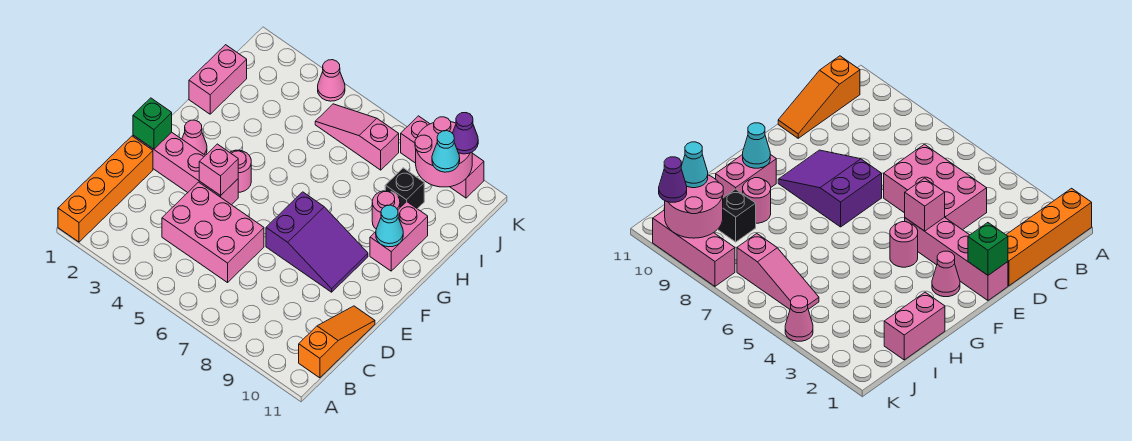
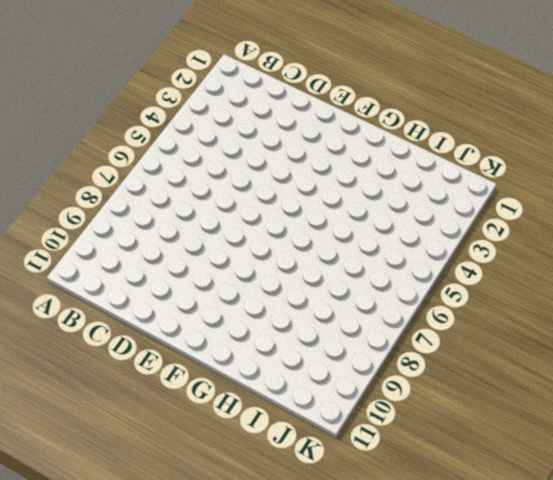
none -> orange 1x4 brick [58,136,153,242]
none -> orange 1x3 slope [299,306,375,378]
none -> pink 2x3 brick [162,182,264,283]

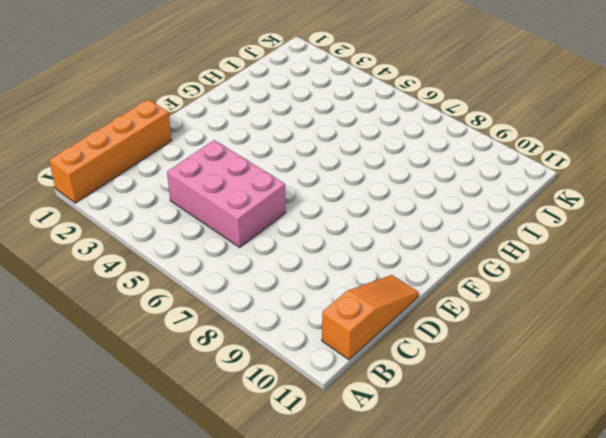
none -> pink 1x4 brick [133,132,238,205]
none -> purple 2x3 slope [266,192,368,292]
none -> pink 1x1 cone [182,120,207,155]

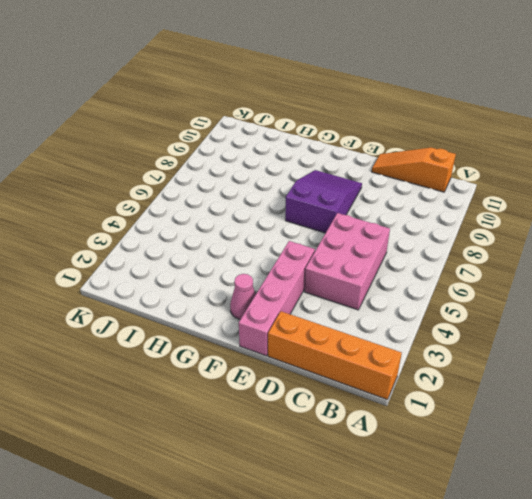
none -> pink 1x1 round brick [230,150,251,192]
none -> pink 1x2 brick [370,202,428,271]
none -> pink 1x2 brick [189,45,247,114]

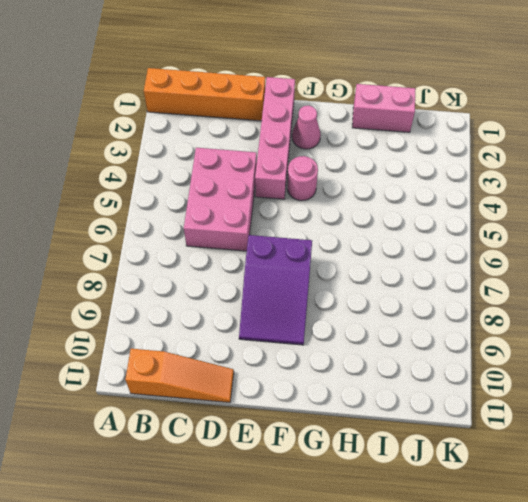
none -> pink 1x2 brick [370,202,428,271]
none -> pink 1x1 round brick [372,191,400,229]
none -> black 1x1 brick [385,168,424,209]

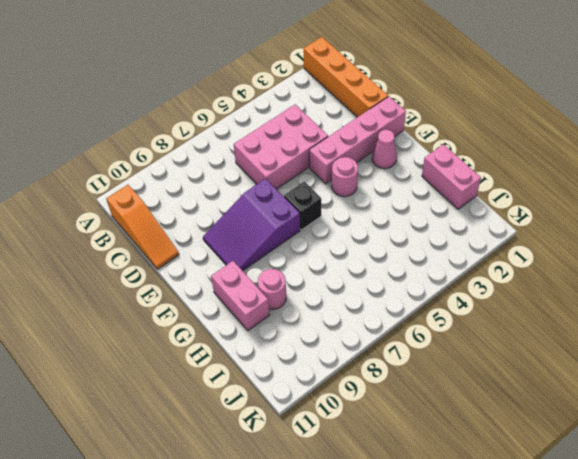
black 1x1 brick [284,182,321,230] -> black 1x1 brick moved to [385,168,424,209]
none -> pink 1x3 slope [315,104,399,170]
none -> pink 1x1 cone [318,60,345,101]
none -> pink 1x3 brick [401,116,484,198]

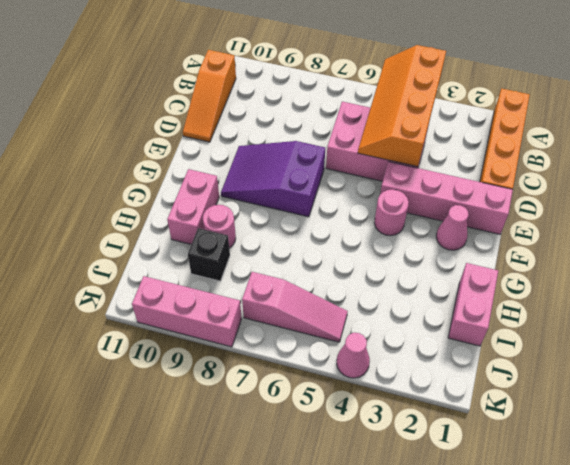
orange 2x4 slope [358,45,446,167] -> none
none -> green 1x1 brick [133,98,172,149]
none -> pink 1x1 brick [199,144,238,196]
none -> cyan 1x1 cone [376,205,403,247]

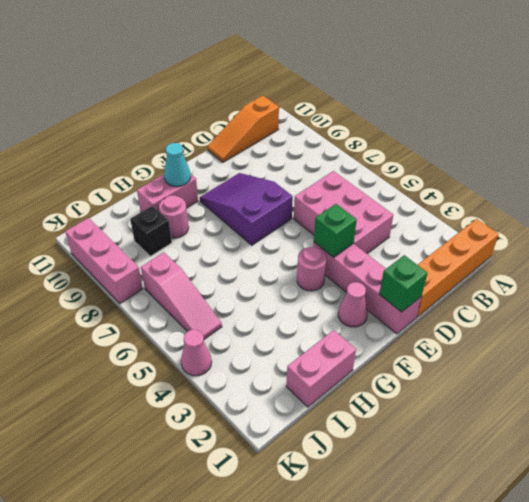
green 1x1 brick [314,204,357,258] -> pink 1x1 brick [199,144,238,196]
none -> pink 2x2 round brick [415,117,472,187]
none -> cyan 1x1 cone [432,131,460,172]
none -> purple 1x1 cone [452,113,478,154]

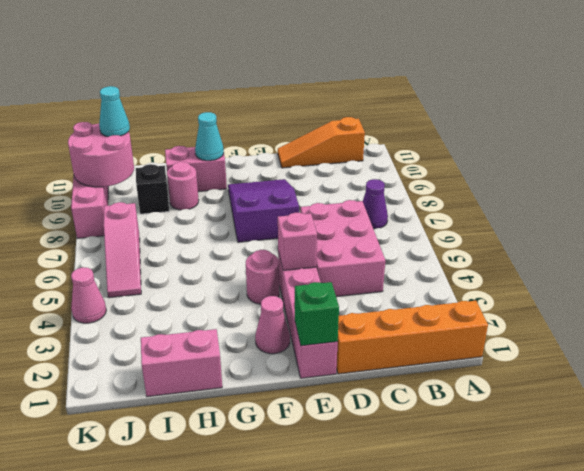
purple 1x1 cone [363,179,388,229] -> purple 1x1 cone moved to [452,113,478,154]

